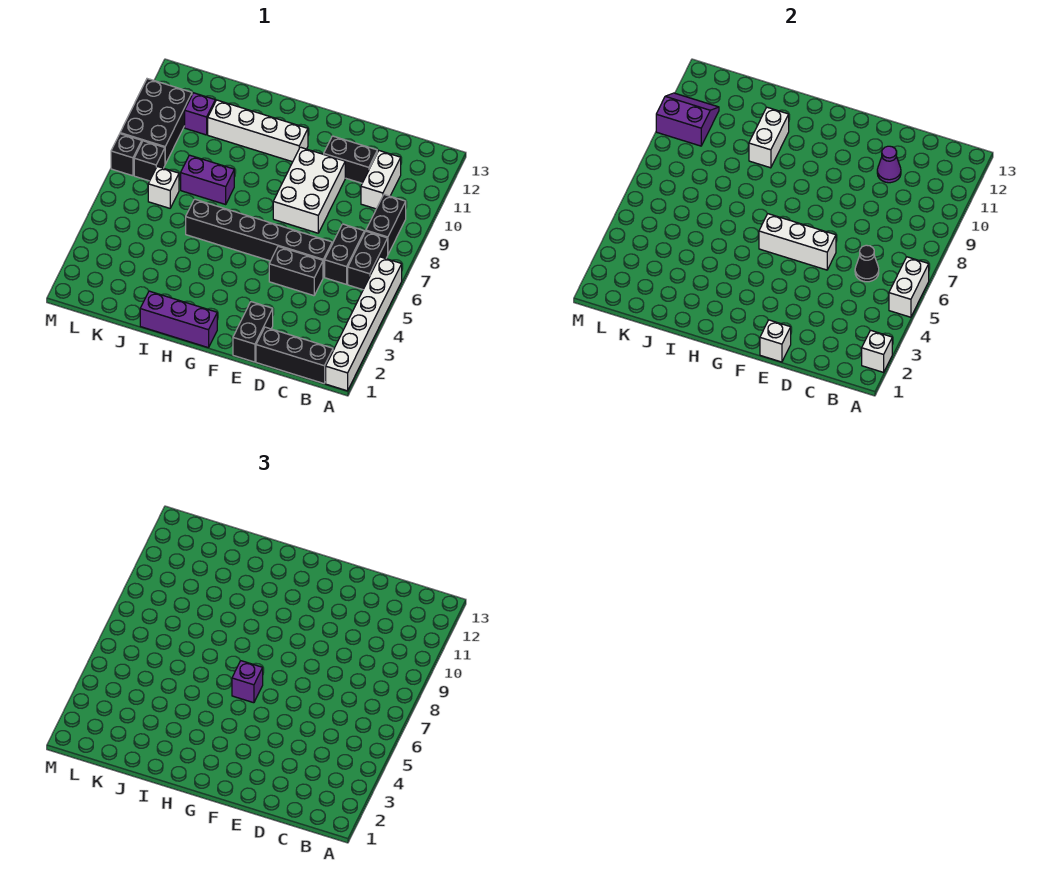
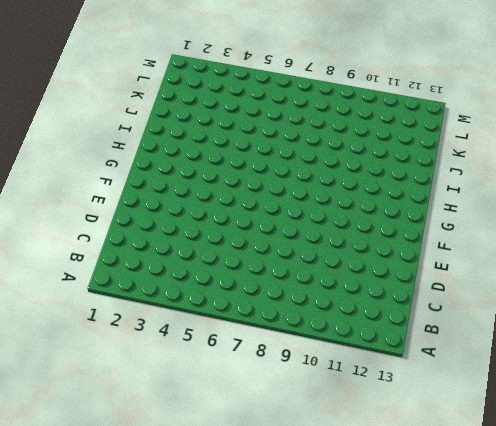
none -> white 1x6 brick [326,257,402,391]
none -> black 1x3 brick [256,327,333,383]
none -> black 1x2 brick [348,231,388,290]

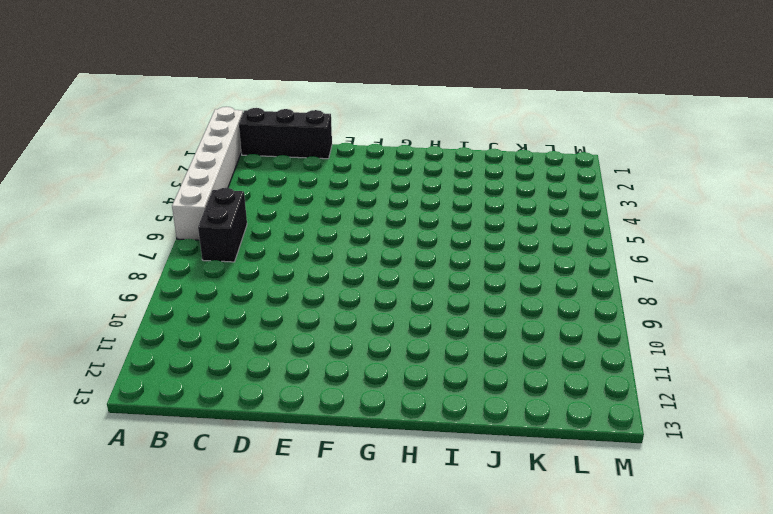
none -> black 1x2 brick [366,195,406,254]
none -> black 1x2 brick [325,224,364,284]
none -> white 1x2 brick [361,151,401,209]

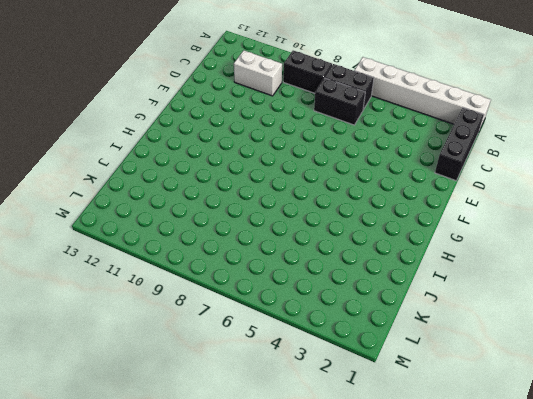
none -> black 1x2 brick [269,246,323,296]
none -> black 1x6 brick [186,199,332,277]
none -> black 1x2 brick [324,136,377,183]

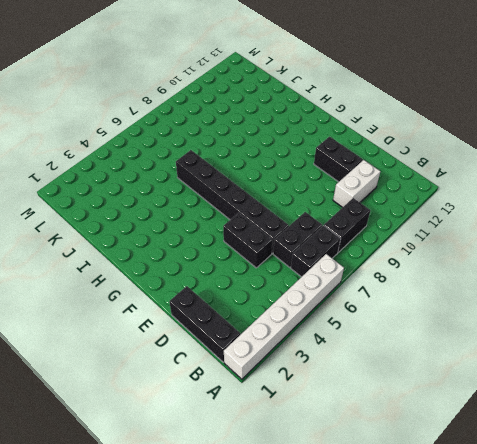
none -> black 1x2 brick [233,302,273,362]
none -> white 2x3 brick [273,147,345,233]
none -> purple 1x3 brick [140,291,217,348]

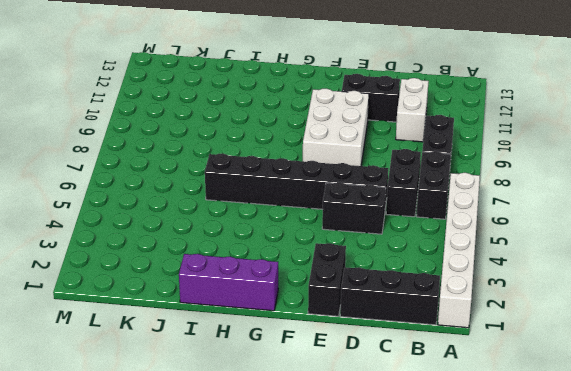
none -> white 1x4 brick [208,100,308,162]
none -> purple 1x2 brick [181,155,234,204]
none -> white 1x1 brick [148,166,179,208]

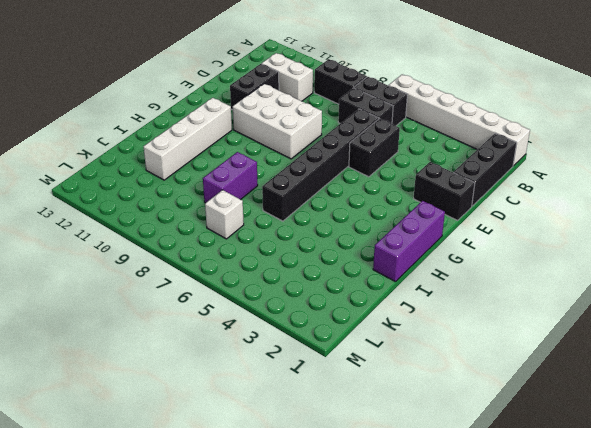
none -> purple 1x1 brick [185,93,215,135]
none -> black 1x1 brick [134,141,165,181]
none -> black 2x3 brick [120,79,192,164]

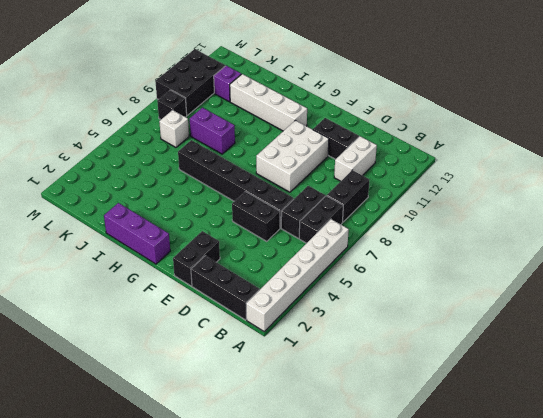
none -> black 1x1 brick [111,134,142,176]
none -> white 1x1 brick [862,330,892,372]
none -> white 1x2 brick [889,257,929,317]

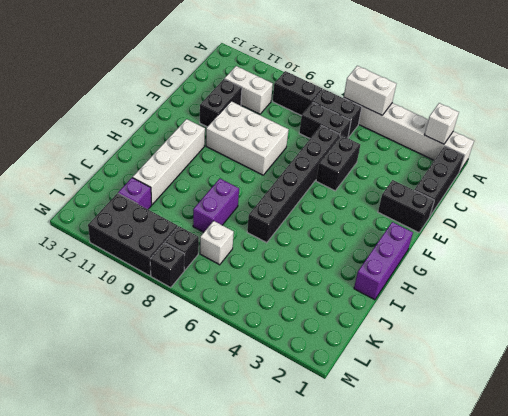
none -> black 1x1 cone [855,245,879,282]
none -> purple 1x1 cone [877,146,901,183]
none -> white 1x1 brick [760,320,791,362]

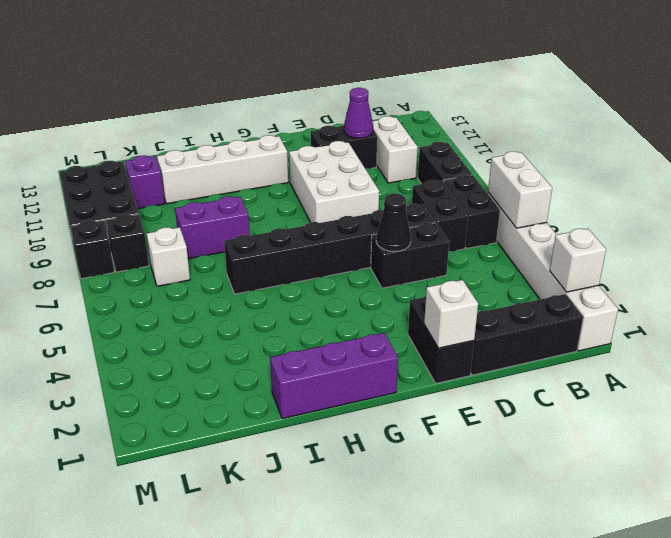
black 1x1 cone [376,193,411,252] -> black 1x1 cone moved to [855,245,879,282]
none -> white 1x3 brick [759,214,836,270]
none -> white 1x2 brick [749,107,789,168]
none -> purple 2x2 slope [656,93,719,146]

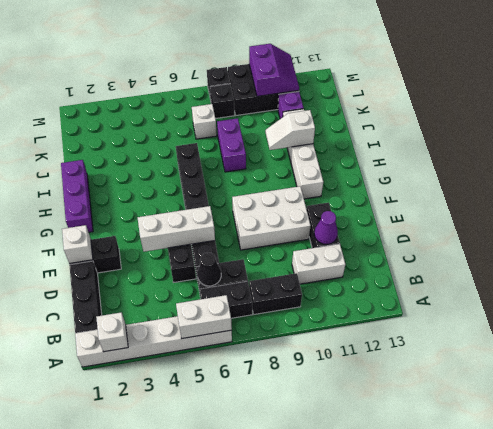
white 1x3 brick [138,206,215,252] -> white 1x3 brick turned to [759,214,836,270]
white 1x2 slope [265,110,315,150] -> white 1x2 brick [749,107,789,168]
none -> purple 1x1 brick [232,661,263,703]

